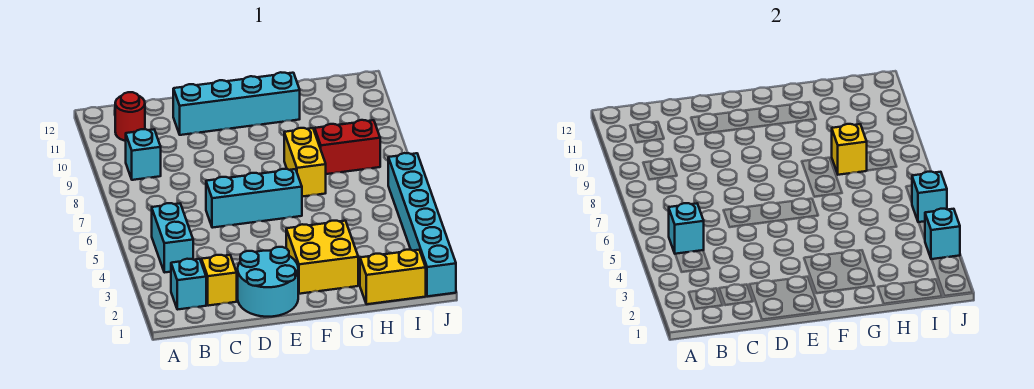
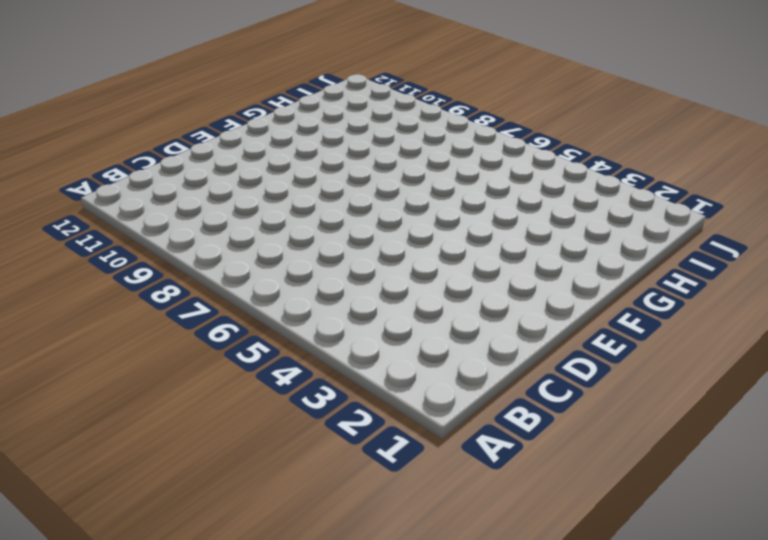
none -> cyan 1x1 brick [171,259,206,310]
none -> cyan 1x2 brick [152,203,193,273]
none -> cyan 1x1 brick [126,129,161,180]

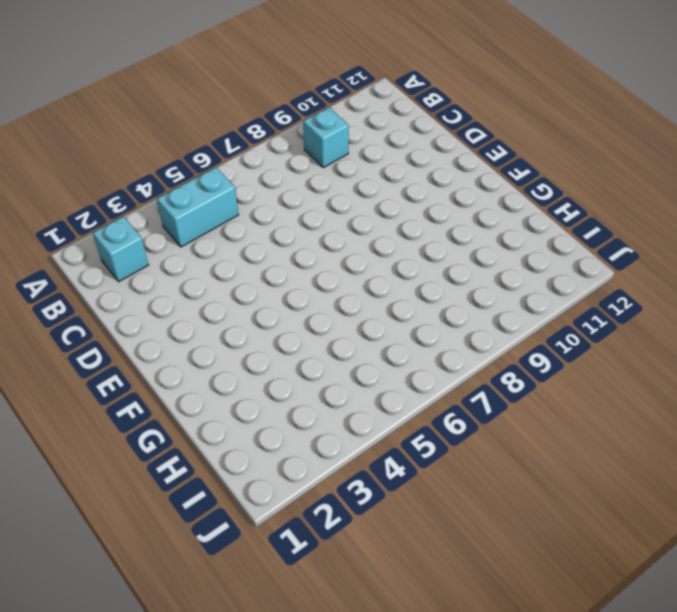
none -> red 1x1 round brick [115,92,145,141]
none -> yellow 1x1 brick [201,255,237,306]
none -> cyan 2x2 round brick [238,247,298,317]

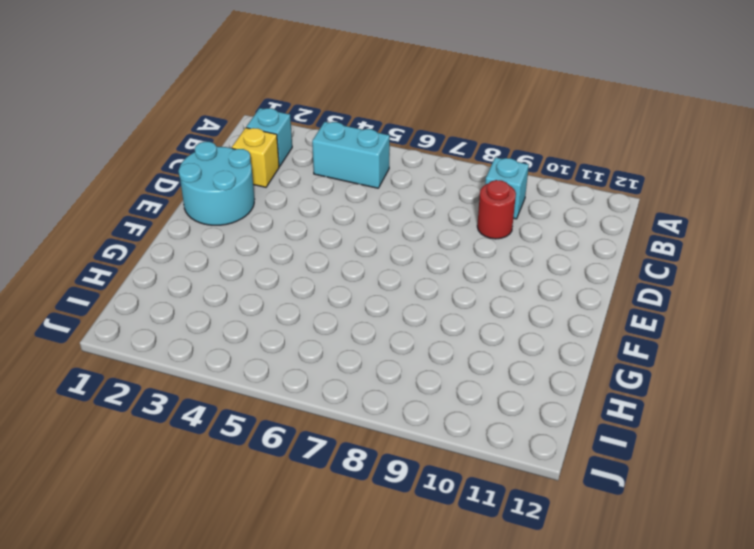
red 1x1 round brick [477,180,516,239] -> red 1x1 round brick moved to [115,92,145,141]
none -> cyan 1x3 brick [206,169,302,228]
none -> cyan 1x4 brick [173,72,300,135]
none -> yellow 2x2 brick [286,221,358,294]

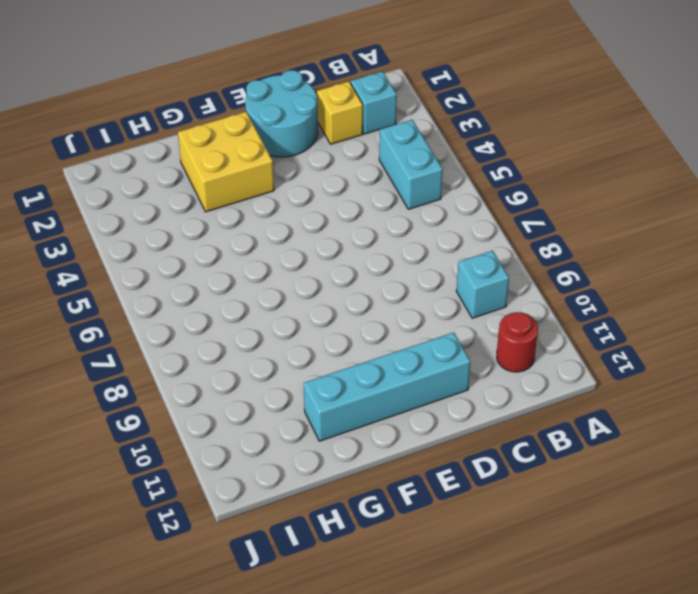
none -> cyan 1x3 brick [206,169,302,228]
none -> yellow 1x2 brick [284,128,326,197]
none -> yellow 1x2 brick [360,250,426,304]

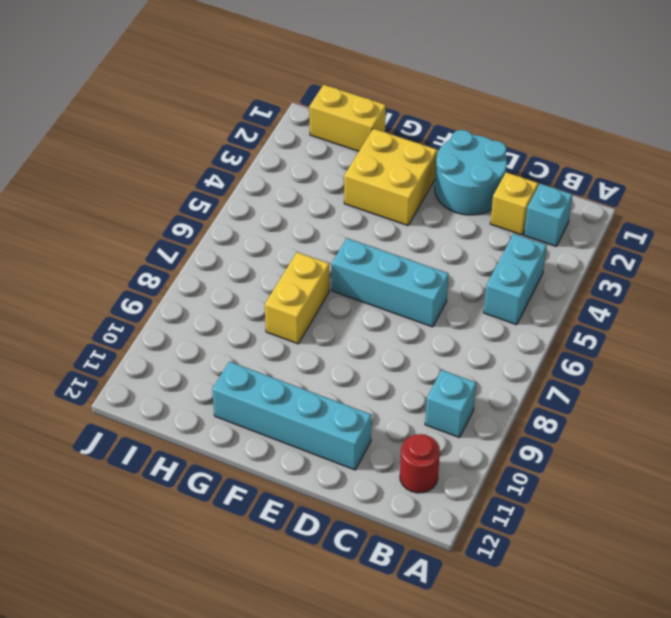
none -> red 1x2 brick [315,120,380,174]
none -> cyan 1x6 brick [388,153,456,296]
none -> cyan 1x1 brick [669,203,704,254]

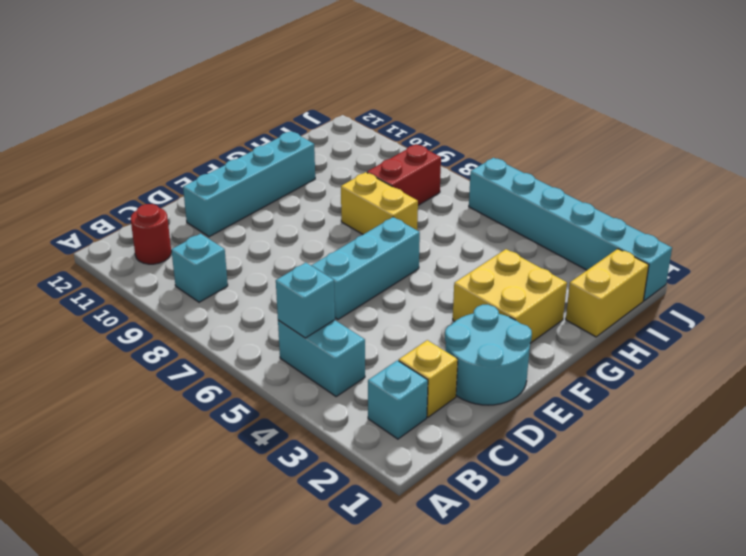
none -> yellow 1x1 brick [832,124,867,175]
none -> cyan 1x1 brick [925,209,960,259]
none -> cyan 1x1 brick [912,172,947,222]

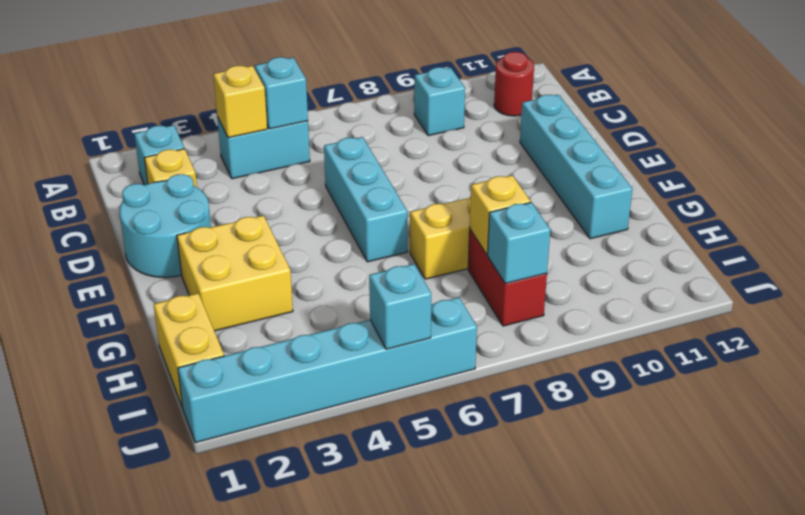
yellow 1x1 brick [213,66,267,138] -> none
cyan 1x1 brick [488,202,550,284] -> cyan 1x1 brick moved to [925,209,960,259]

